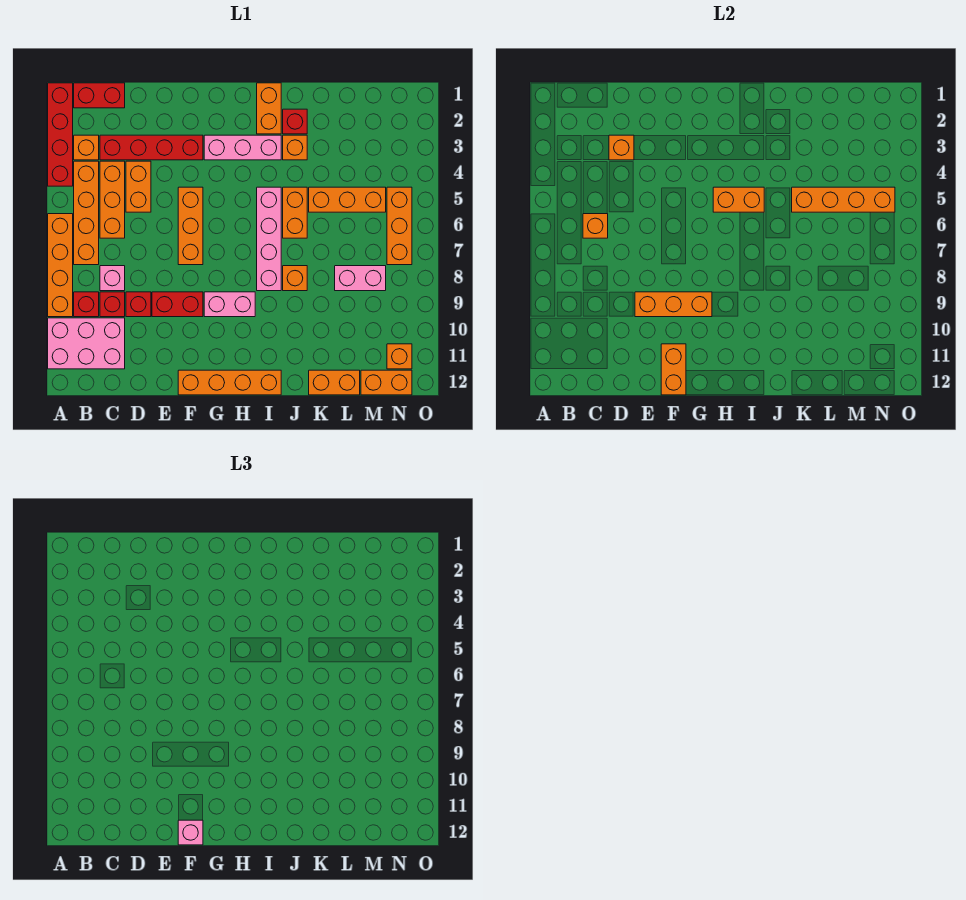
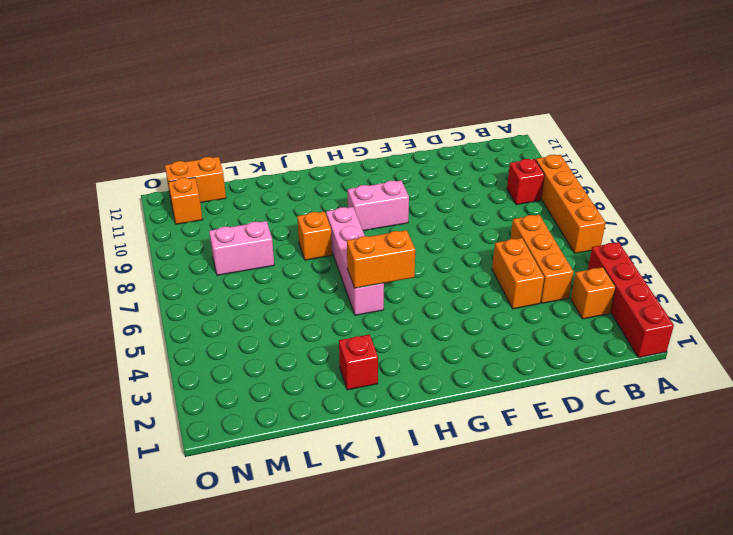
none -> pink 2x3 brick [48,318,125,369]
none -> red 1x2 brick [74,83,125,108]
none -> orange 1x4 brick [74,161,99,265]
none -> red 1x4 brick [100,135,203,160]

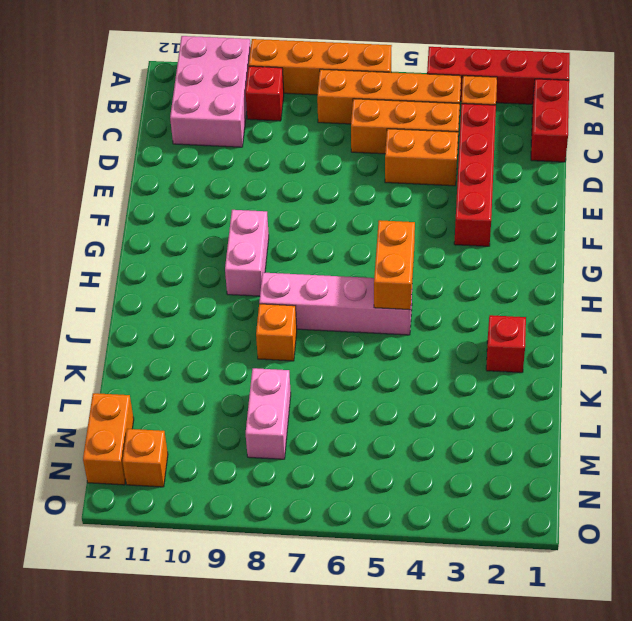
none -> pink 1x1 brick [100,266,125,291]
none -> red 1x1 brick [100,292,125,317]
none -> red 1x1 brick [126,292,151,317]
none -> red 1x2 brick [152,292,203,317]

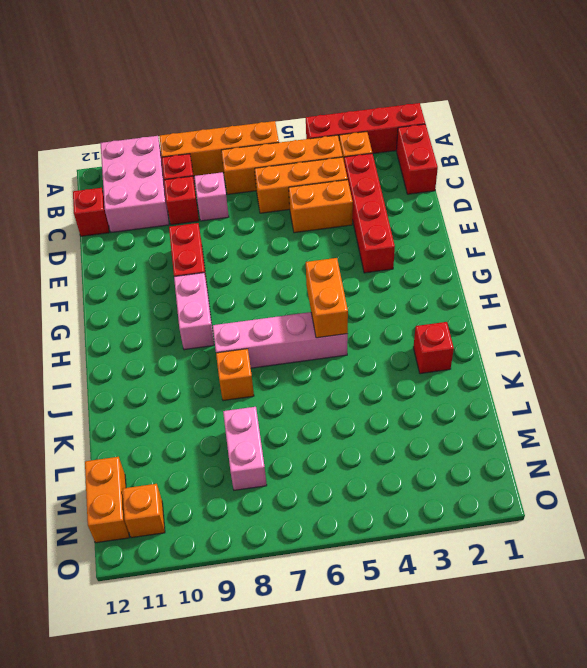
red 1x1 brick [73,188,109,236] -> red 1x1 brick moved to [126,292,151,317]
none -> orange 1x3 brick [178,187,203,265]
none -> orange 1x4 brick [178,370,281,395]
none -> pink 1x3 brick [204,135,281,160]
none -> orange 1x2 brick [257,83,281,134]

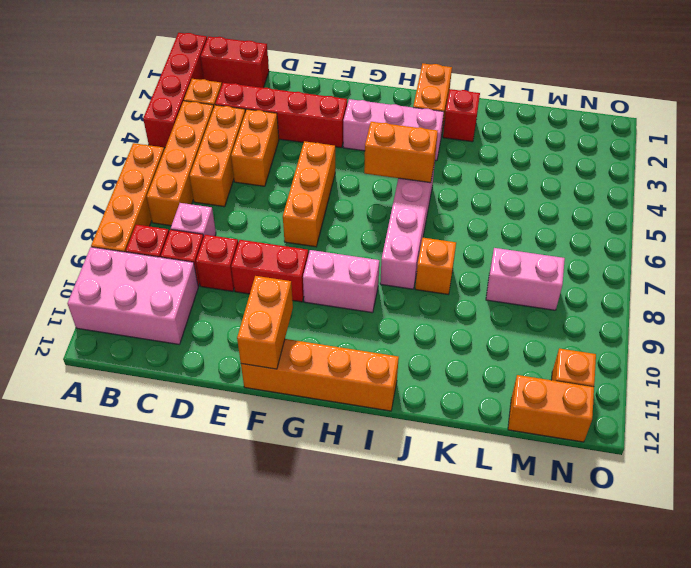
none -> orange 1x1 brick [283,135,307,160]
none -> orange 1x2 brick [283,187,307,238]
none -> orange 1x3 brick [309,187,386,212]
none -> orange 1x2 brick [309,370,360,395]

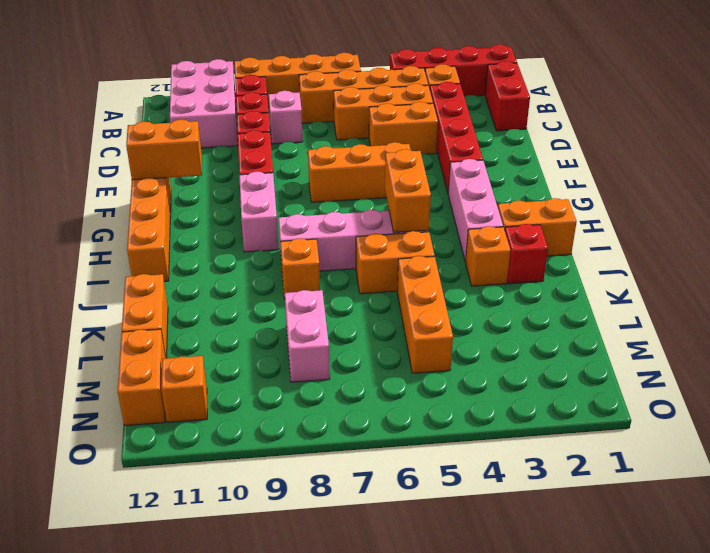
none -> orange 1x3 brick [387,187,412,265]
none -> orange 1x1 brick [583,214,608,238]
none -> orange 1x1 brick [609,135,634,160]
none -> orange 1x3 brick [635,292,712,317]

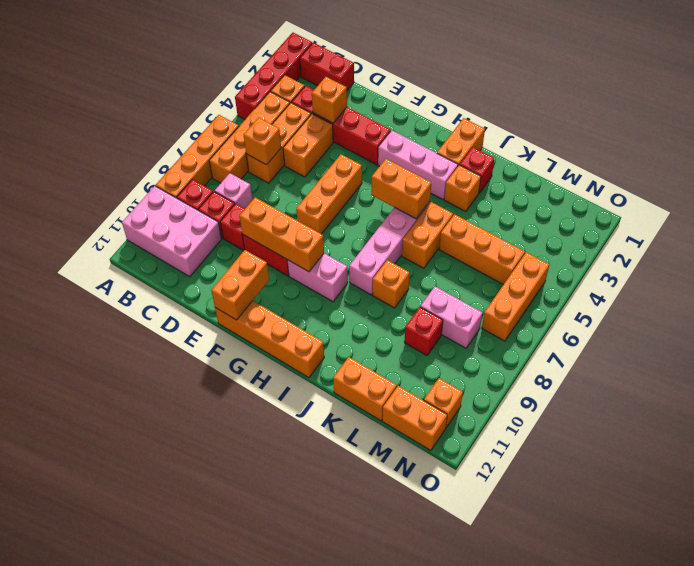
red 1x1 brick [404,307,443,355] -> none
none -> orange 1x4 brick [792,187,895,212]
none -> pink 1x1 brick [178,820,203,845]

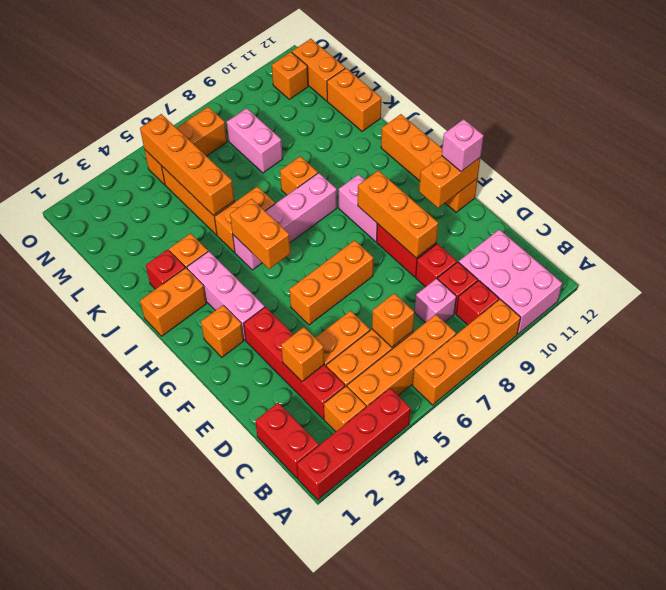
orange 1x1 brick [201,305,244,357] -> none

